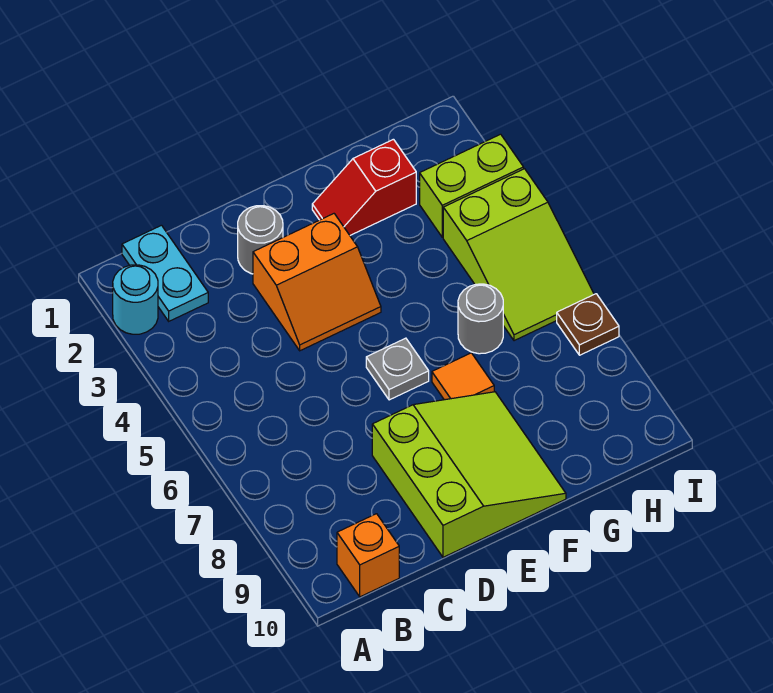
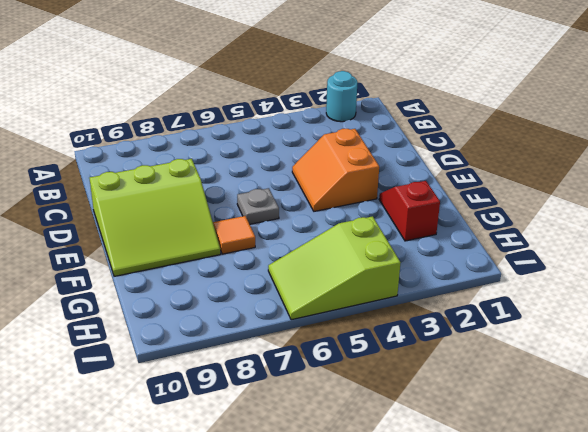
none -> cyan 1x2 plate [122,225,208,321]
none -> orange 1x1 brick [337,514,399,597]
none -> grey 1x1 round brick [238,206,283,274]

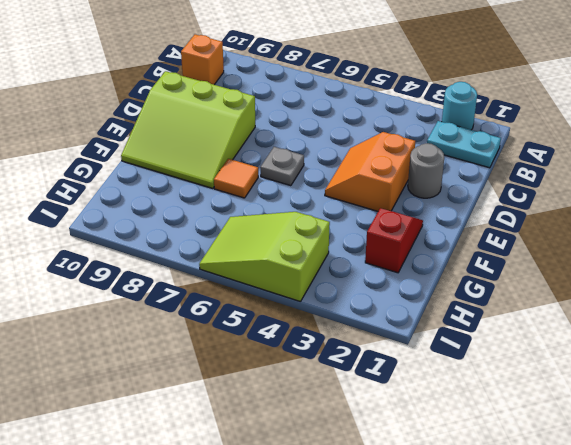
none -> grey 1x1 round brick [458,284,503,354]
none -> lime 1x2 brick [420,134,524,237]
none -> brown 1x1 plate [557,294,619,355]

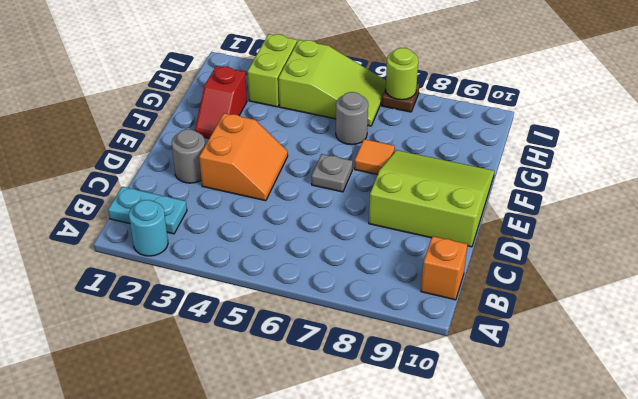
lime 1x1 round brick [386,48,418,100] -> none

